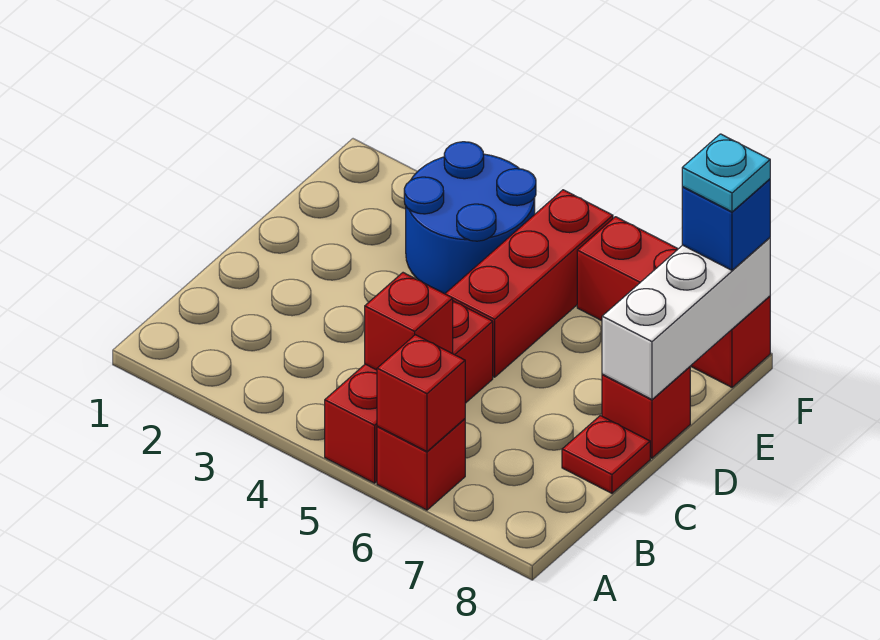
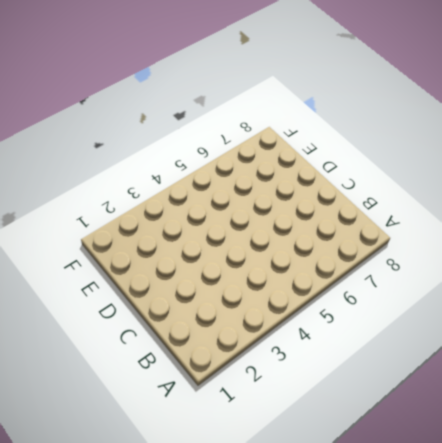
none -> red 1x3 brick [325,301,493,483]
none -> red 1x1 brick [377,419,465,510]
none -> red 1x1 plate [562,416,650,493]

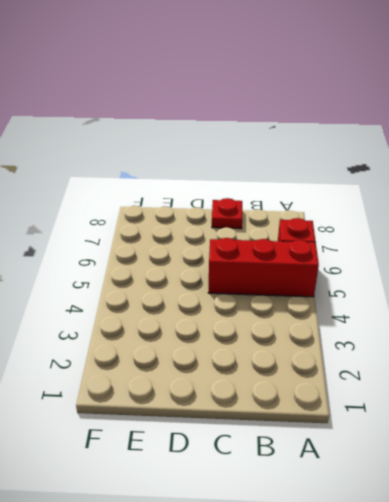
none -> red 1x3 brick [445,190,613,377]
none -> red 1x1 brick [602,367,690,458]
none -> blue 2x2 round brick [404,142,536,294]

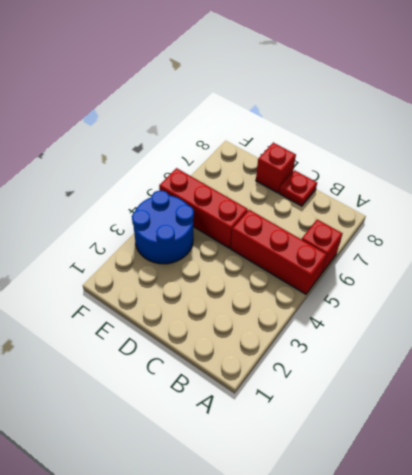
none -> red 1x3 brick [577,217,770,387]
none -> red 1x1 brick [377,335,465,452]
none -> red 1x1 brick [365,273,453,370]

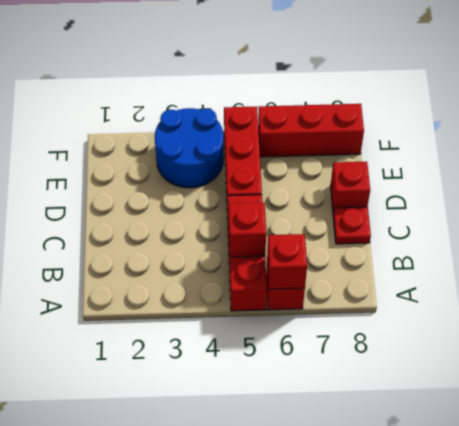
none -> white 1x3 brick [602,238,770,399]
none -> blue 1x1 brick [682,179,770,270]
none -> cyan 1x1 plate [682,134,770,212]

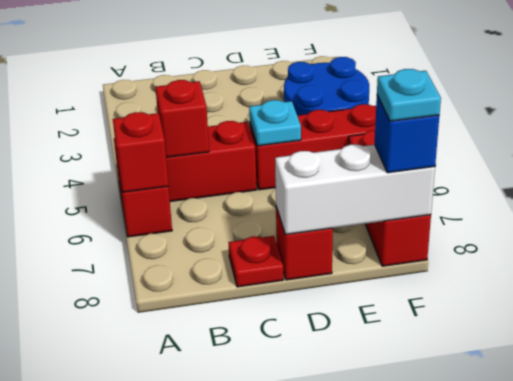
cyan 1x1 plate [249,100,301,146] -> none

